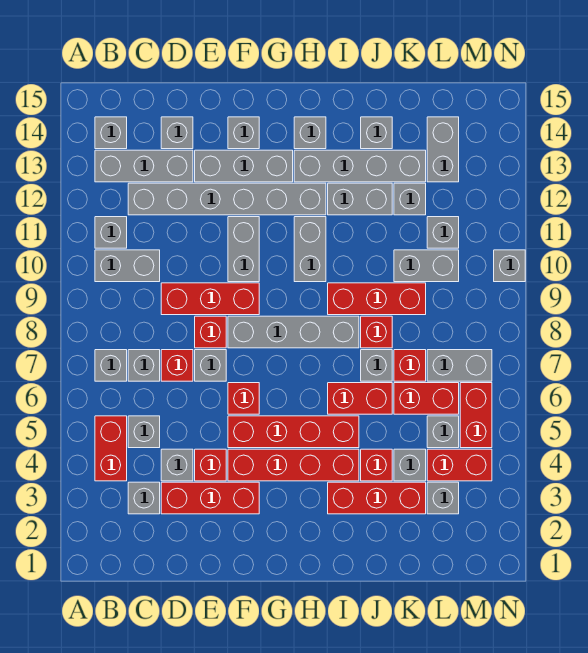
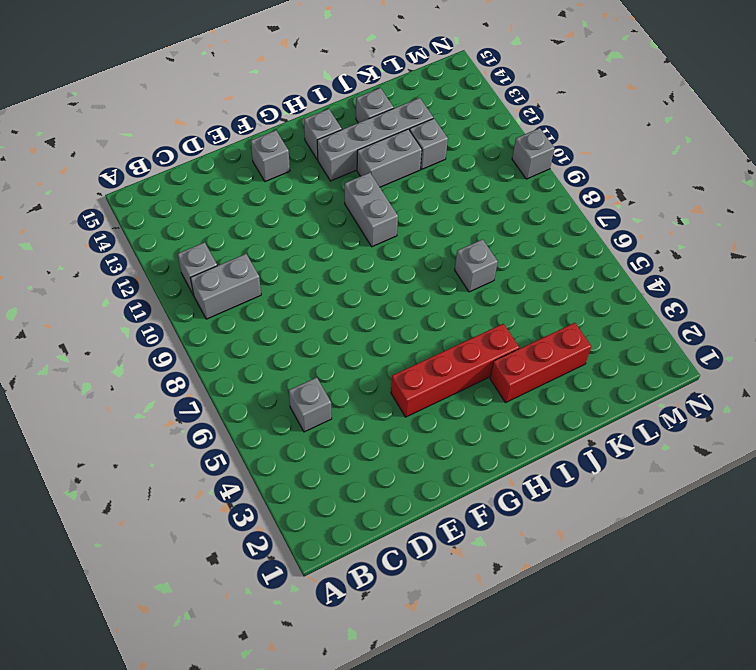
none -> red 1x2 brick [95,416,127,481]
none -> grey 1x1 brick [95,350,127,381]
none -> grey 1x3 brick [95,150,193,182]
none -> grey 1x1 brick [95,117,127,149]

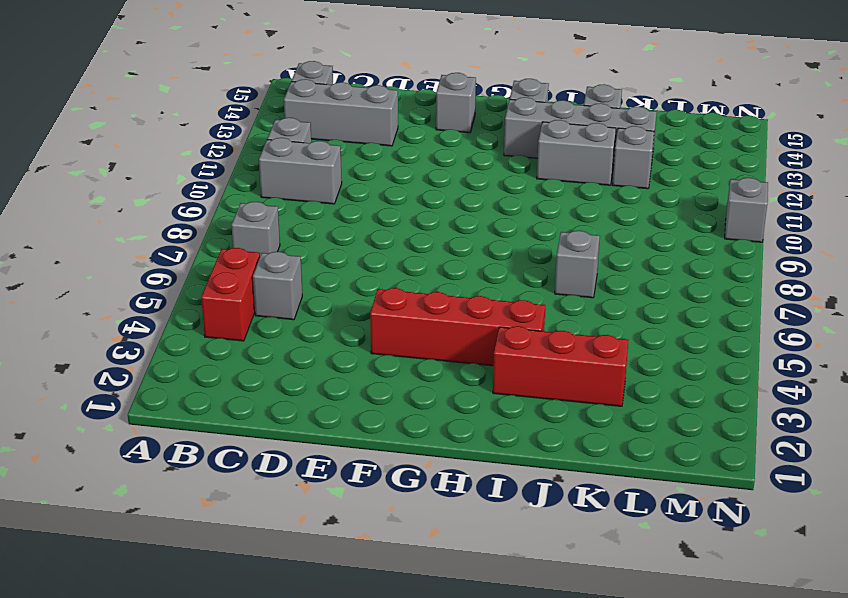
none -> grey 1x1 brick [128,482,160,514]
none -> grey 1x1 brick [128,350,160,381]
none -> grey 1x6 brick [128,183,326,215]
none -> red 1x3 brick [161,482,259,514]

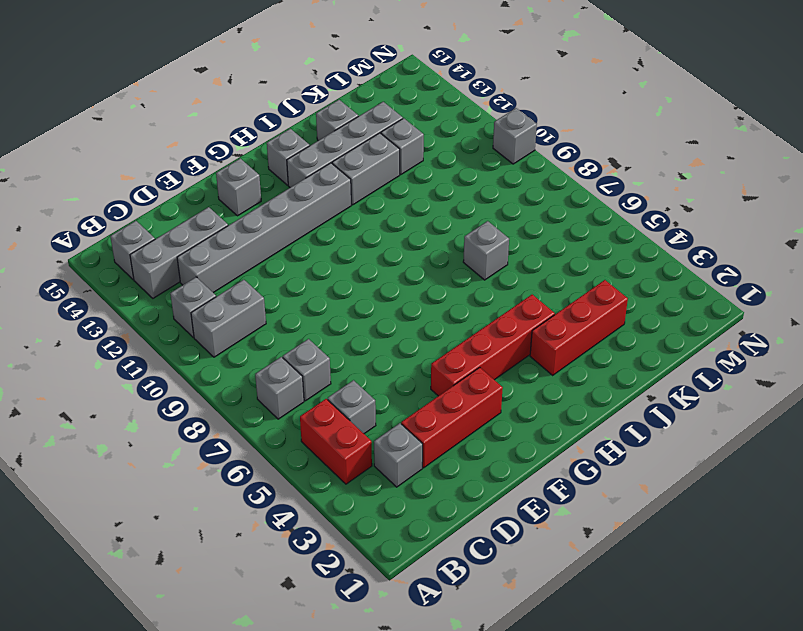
none -> grey 1x1 brick [161,449,193,481]
none -> red 1x1 brick [161,350,193,381]
none -> red 1x3 brick [161,283,259,315]
none -> grey 1x1 brick [161,117,193,149]

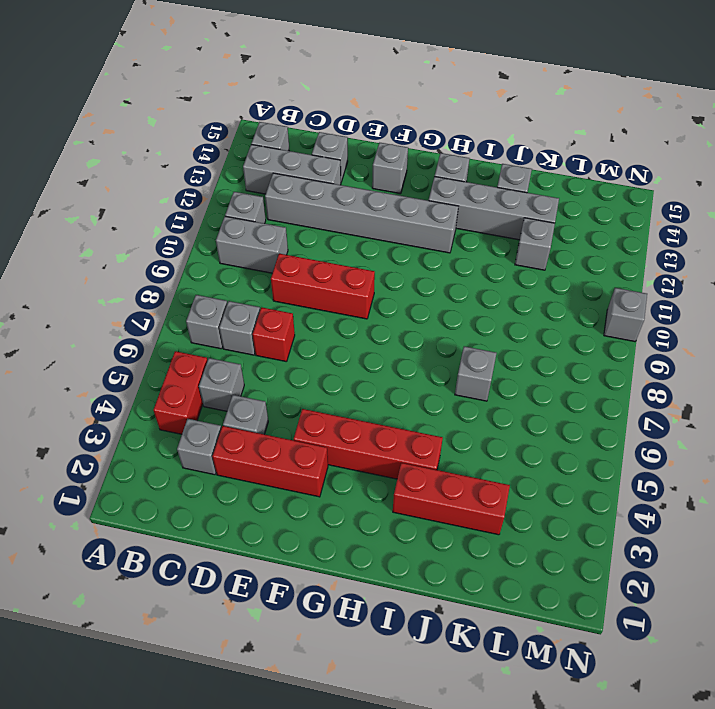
none -> red 1x1 brick [195,449,226,481]
none -> grey 1x1 brick [195,350,226,381]
none -> red 1x1 brick [195,316,226,348]
none -> grey 1x3 brick [195,150,293,182]

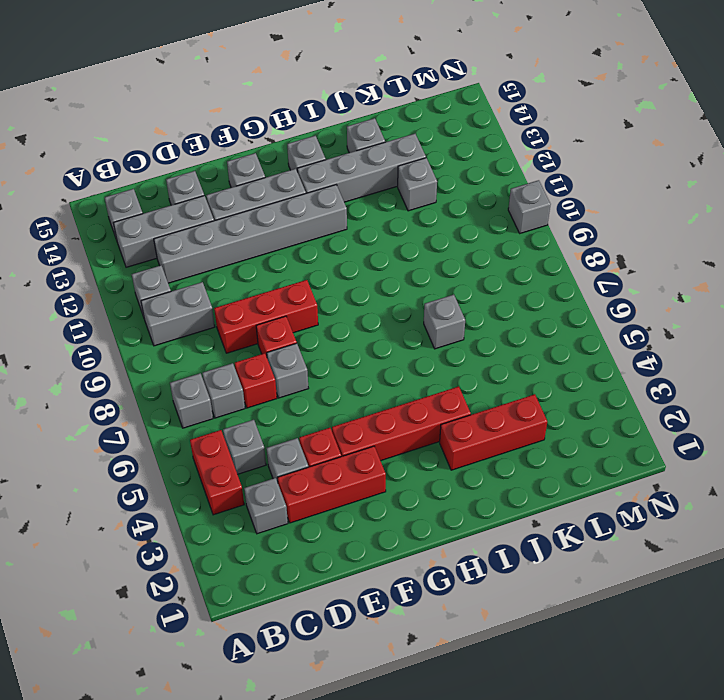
none -> red 1x4 brick [228,416,359,448]
none -> red 1x1 brick [228,383,259,414]
none -> grey 1x4 brick [228,316,359,348]
none -> grey 1x2 brick [228,217,259,282]

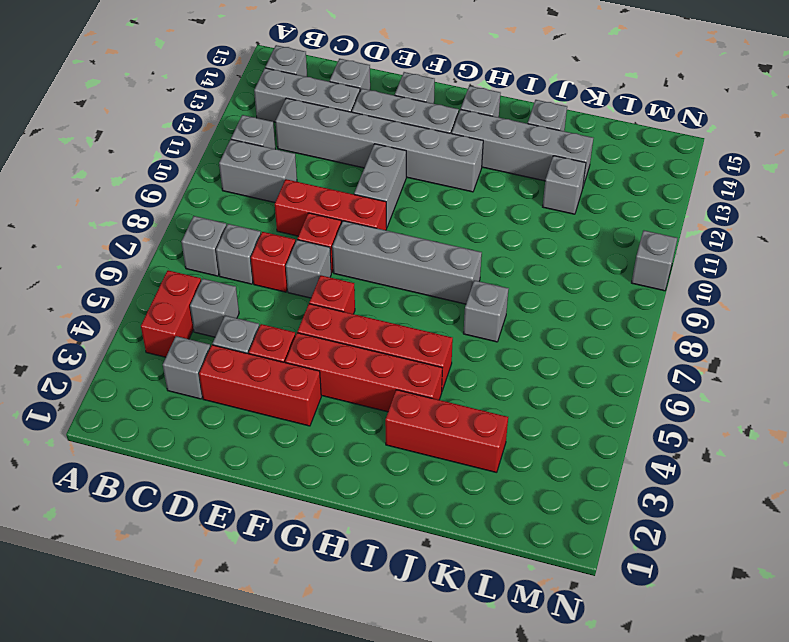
none -> grey 1x2 brick [294,217,326,282]
none -> red 1x2 brick [328,383,392,414]
none -> red 1x3 brick [328,283,426,315]
none -> grey 1x2 brick [328,183,392,215]

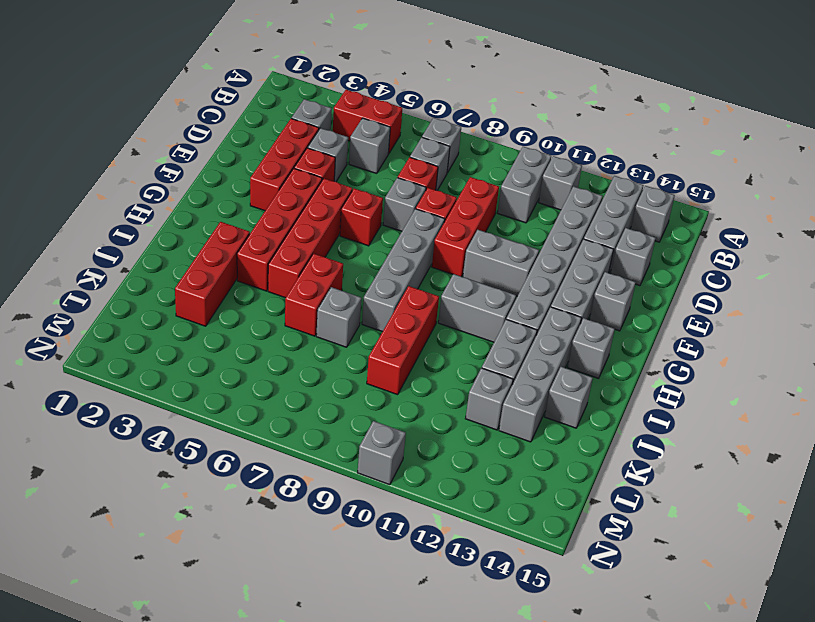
none -> red 1x1 brick [361,449,392,481]
none -> red 1x1 brick [361,316,392,348]
none -> grey 1x1 brick [394,449,426,481]
none -> red 1x2 brick [394,383,459,414]

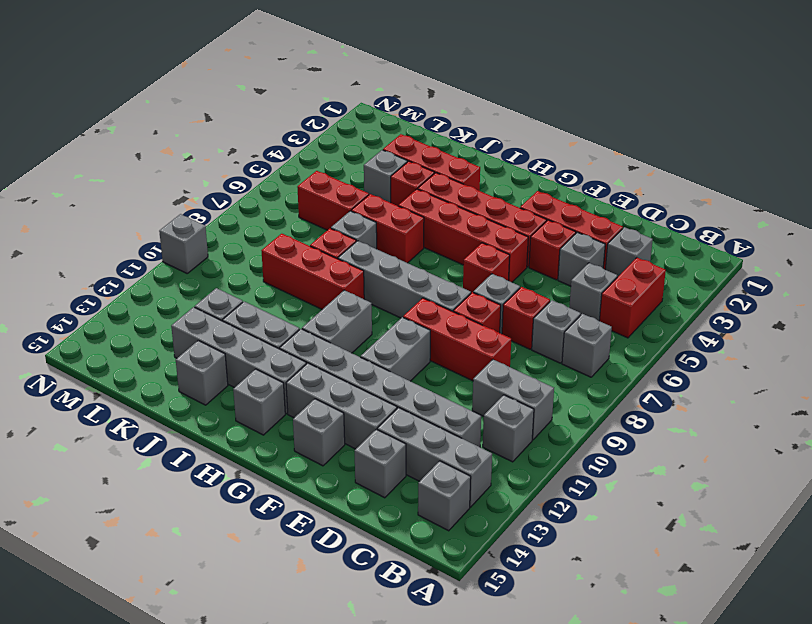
none -> red 1x1 brick [394,350,426,381]
none -> grey 1x2 brick [394,250,459,282]
none -> grey 1x1 brick [427,482,459,514]
none -> red 1x2 brick [427,449,492,481]

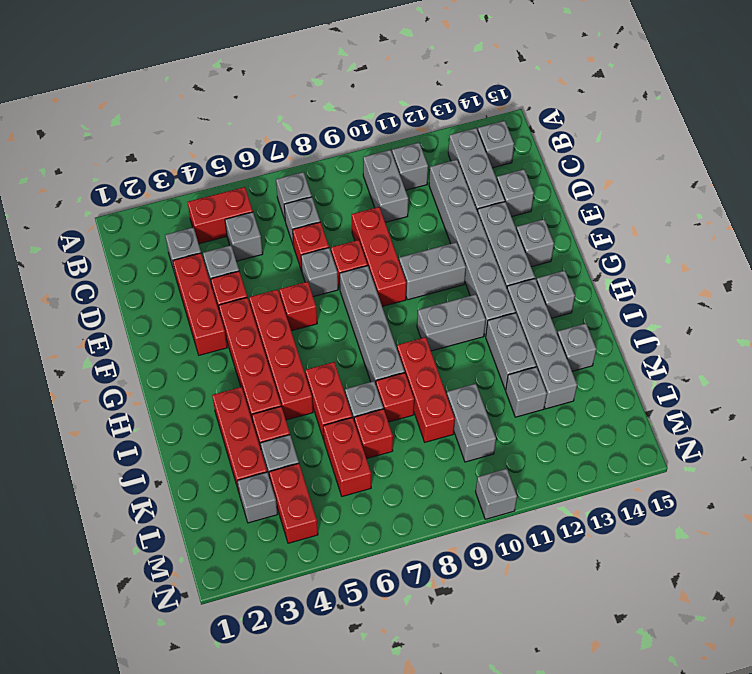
none -> grey 1x1 brick [427,416,459,448]
none -> grey 1x2 brick [427,350,492,381]
none -> grey 1x1 brick [427,217,459,248]
none -> grey 1x2 brick [427,117,459,182]

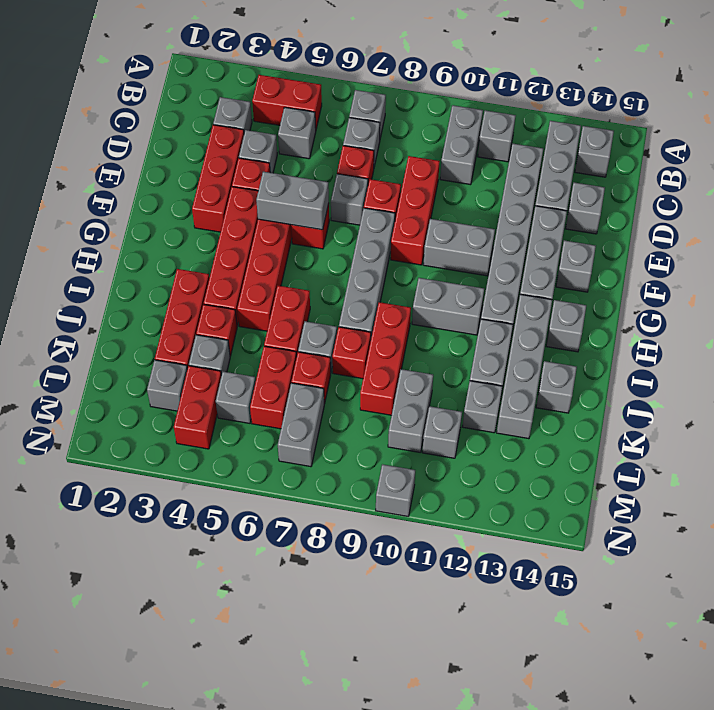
grey 1x2 brick [256,172,329,230] -> grey 1x2 brick moved to [427,117,459,182]
none -> red 1x2 brick [460,383,492,448]

